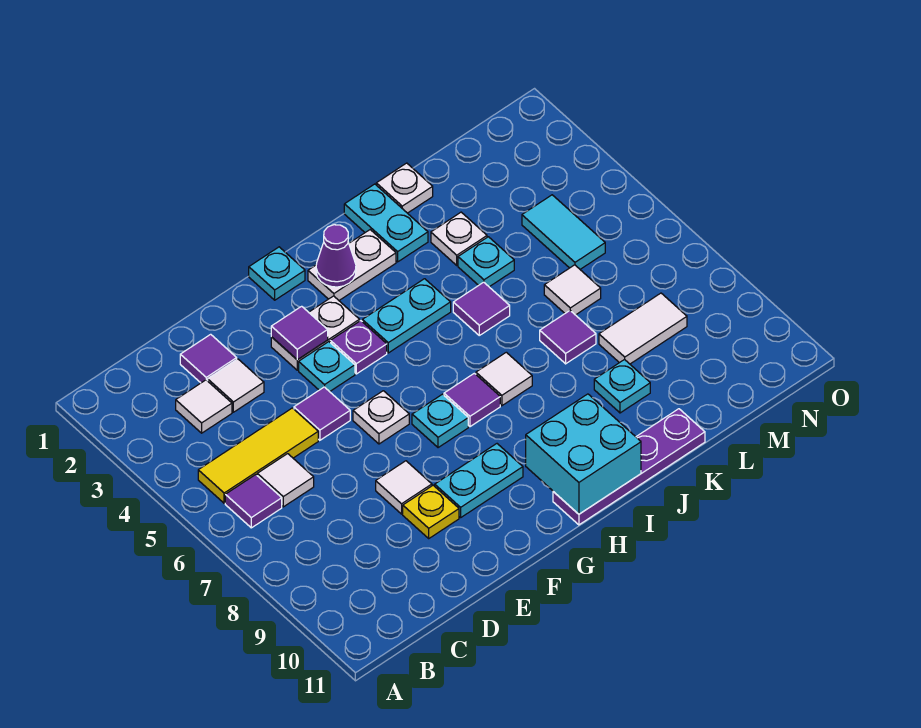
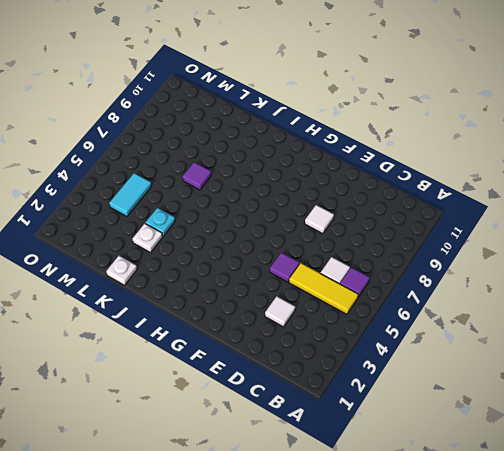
none -> white 1x1 tile [176,380,232,433]
none -> purple 1x1 tile [180,334,237,383]
none -> yellow 1x1 plate [403,485,459,538]
none -> white 1x2 plate [271,296,360,370]

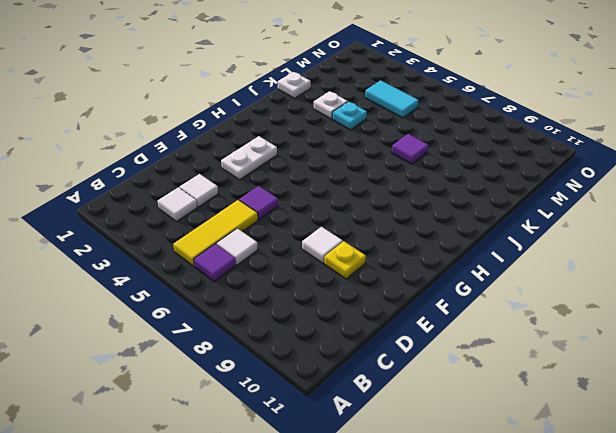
none -> purple 1x1 tile [180,334,237,383]
none -> cyan 1x1 plate [299,342,355,392]
none -> white 1x1 plate [353,391,409,444]
none -> cyan 1x2 plate [435,444,523,517]

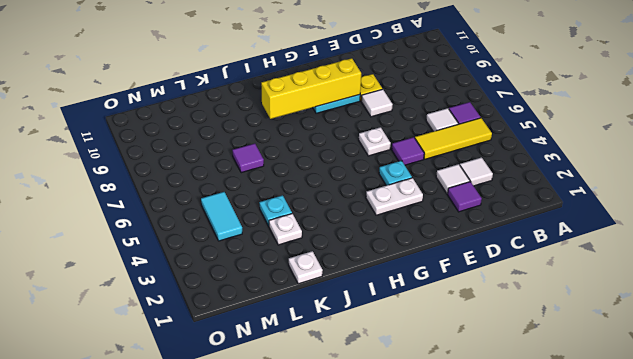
yellow 1x4 brick [261,58,361,119] -> none
none -> cyan 1x1 plate [249,247,305,300]
none -> purple 1x1 plate [330,321,387,374]
none -> cyan 1x1 plate [412,394,468,448]
none -> white 1x2 plate [308,230,396,300]

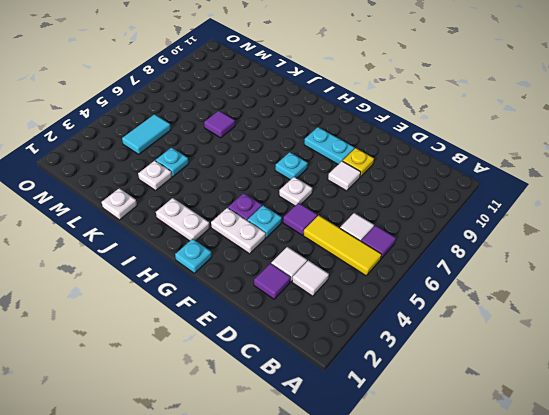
none -> cyan 1x2 plate [362,279,451,353]
none -> purple 1x1 tile [444,373,500,427]
none -> purple 1x4 plate [553,409,705,525]
none -> white 1x1 tile [476,352,532,406]

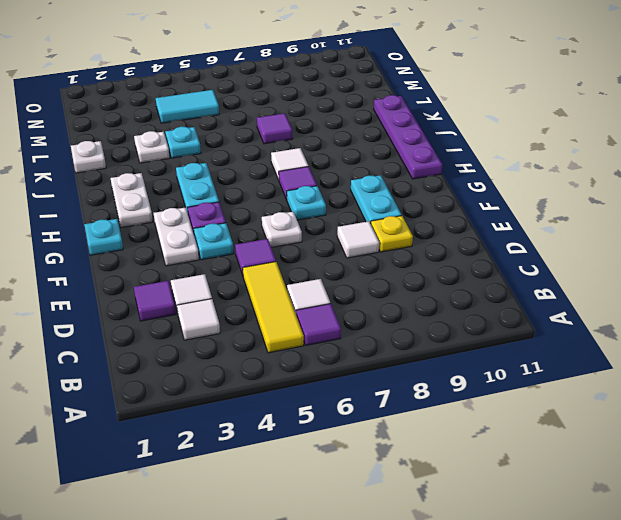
none -> cyan 1x2 plate [344,184,428,262]
none -> purple 1x1 tile [453,282,510,335]
none -> cyan 1x1 plate [594,359,650,413]
none -> white 1x1 tile [544,265,601,315]

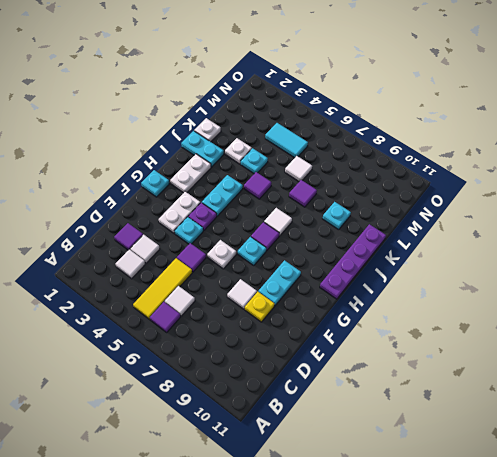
none -> white 1x2 tile [599,293,687,364]
none -> purple 1x1 tile [271,306,328,360]
none -> purple 1x1 cone [316,225,356,287]
none -> cyan 2x2 brick [526,394,641,514]

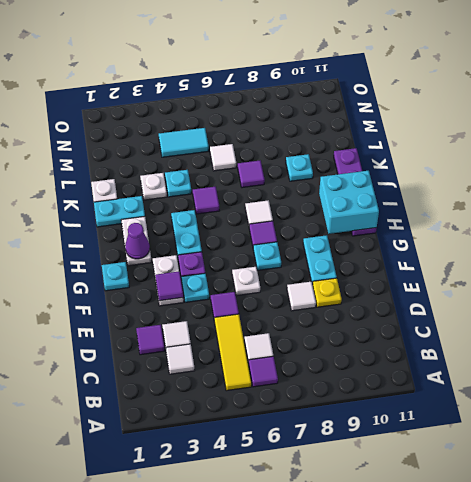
none -> white 1x2 tile [599,293,687,364]

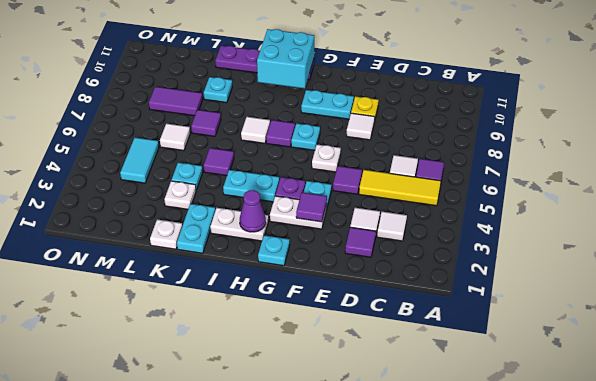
purple 1x2 tile [149,87,203,116] -> white 1x2 tile [599,293,687,364]

